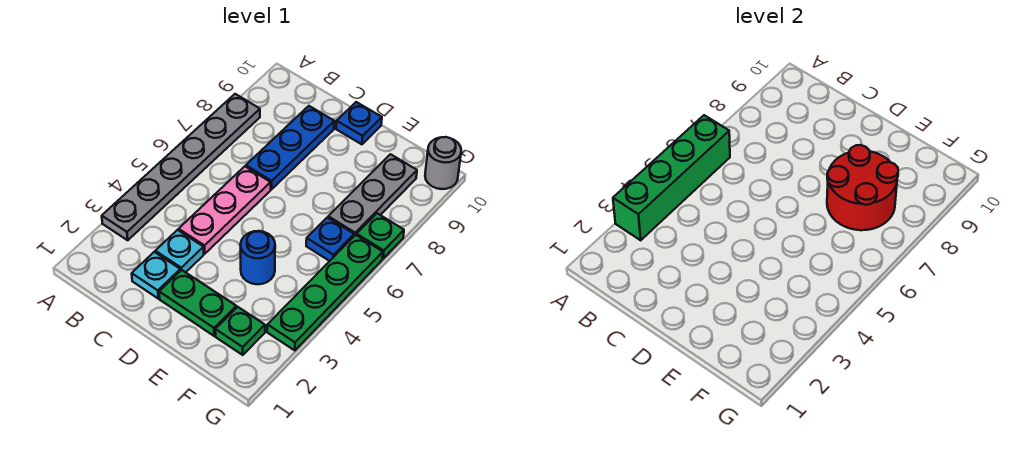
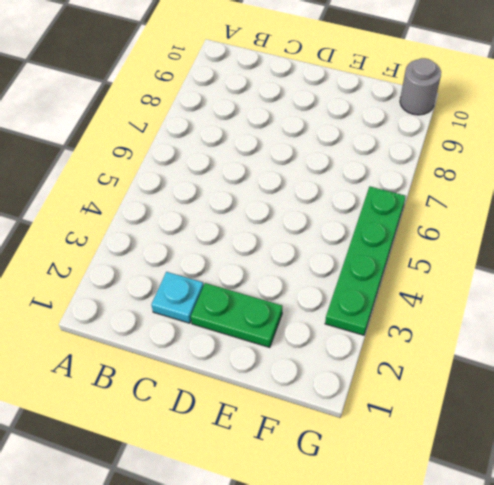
none -> grey 1x6 plate [102,94,260,240]
none -> cyan 1x1 plate [155,230,204,272]
none -> pink 1x3 plate [179,166,271,254]

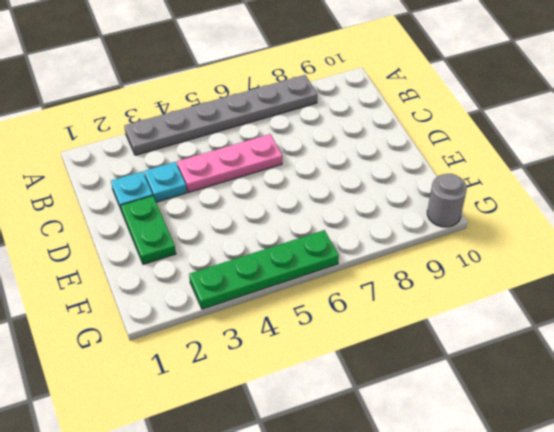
none -> blue 1x3 plate [246,106,334,189]
none -> blue 1x1 plate [336,102,382,144]
none -> blue 1x1 round brick [240,231,275,284]

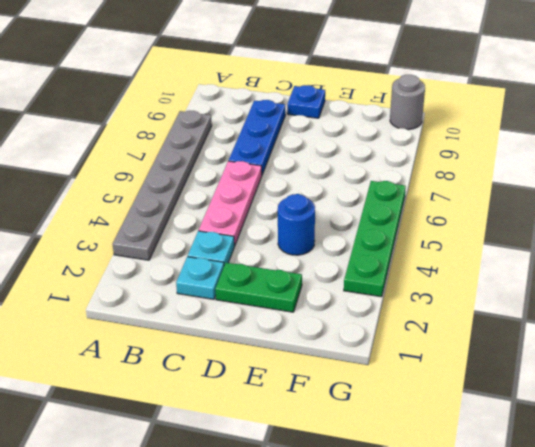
none -> green 1x1 plate [215,307,265,355]
none -> blue 1x1 plate [306,217,354,261]
none -> grey 1x3 plate [328,154,417,236]

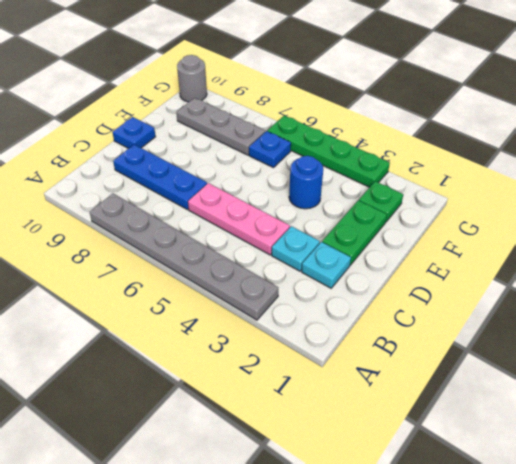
none -> green 1x1 plate [357,213,404,259]
none -> green 1x4 brick [613,115,730,240]
none -> red 2x2 round brick [827,145,898,230]

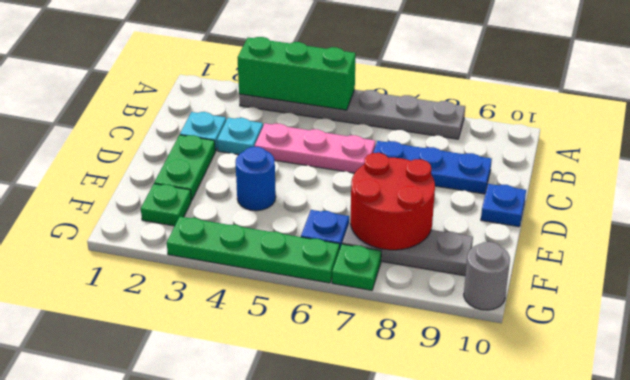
green 1x3 brick [237,37,356,110] -> green 1x4 brick [613,115,730,240]

